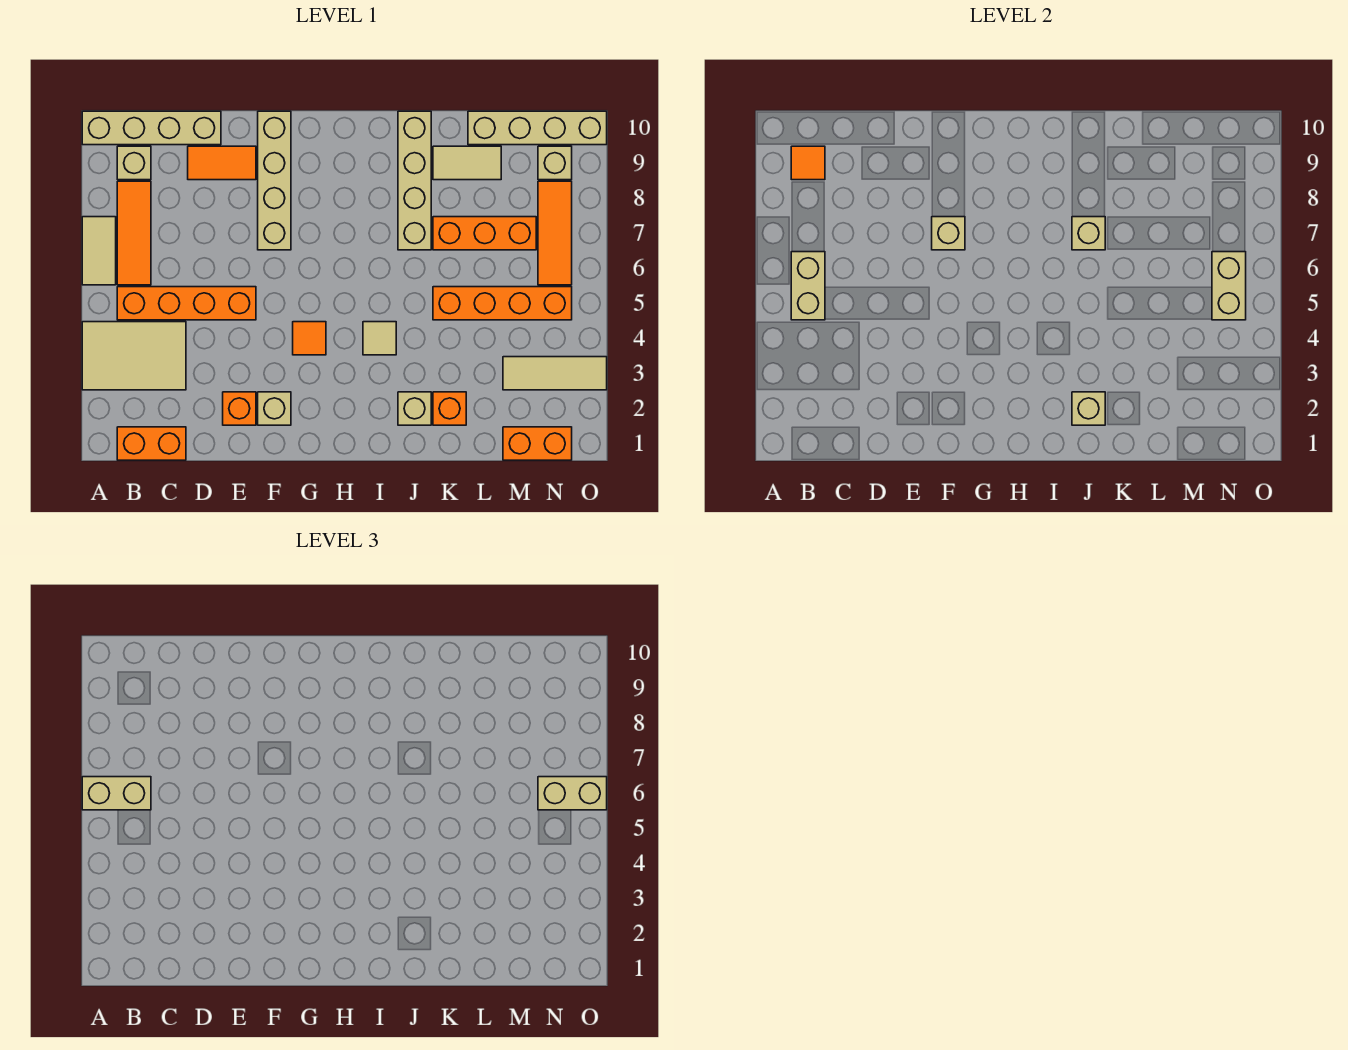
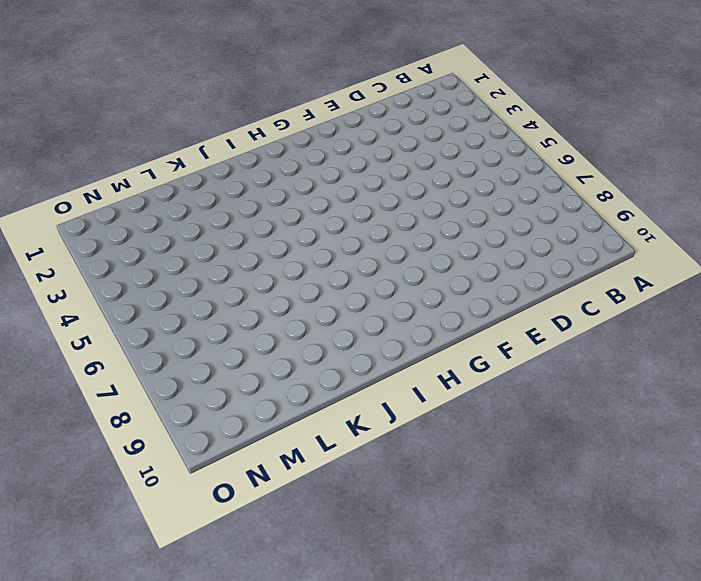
none -> tan 2x3 tile [82,322,186,390]
none -> tan 1x2 tile [82,217,116,285]
none -> tan 1x4 brick [82,111,221,145]
none -> orange 1x2 brick [117,427,186,460]

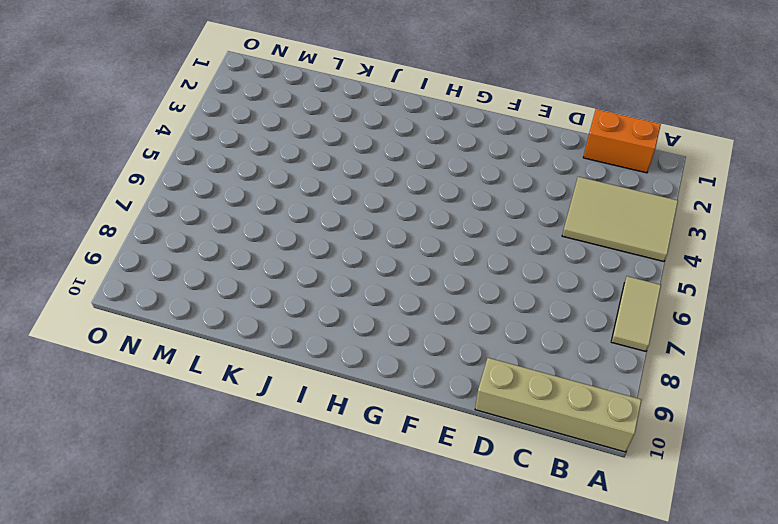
none -> orange 1x4 brick [117,287,256,320]
none -> orange 1x3 tile [117,181,151,285]
none -> tan 1x1 brick [117,146,151,180]
none -> orange 1x2 tile [188,146,256,180]

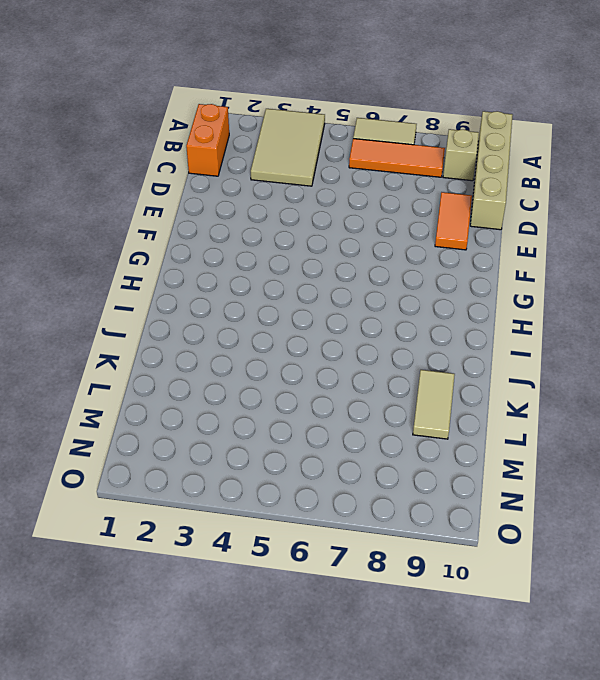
none -> orange 1x4 brick [117,287,256,320]
none -> orange 1x1 brick [223,392,256,425]
none -> tan 1x1 brick [258,392,291,425]
none -> tan 1x4 brick [258,111,291,250]

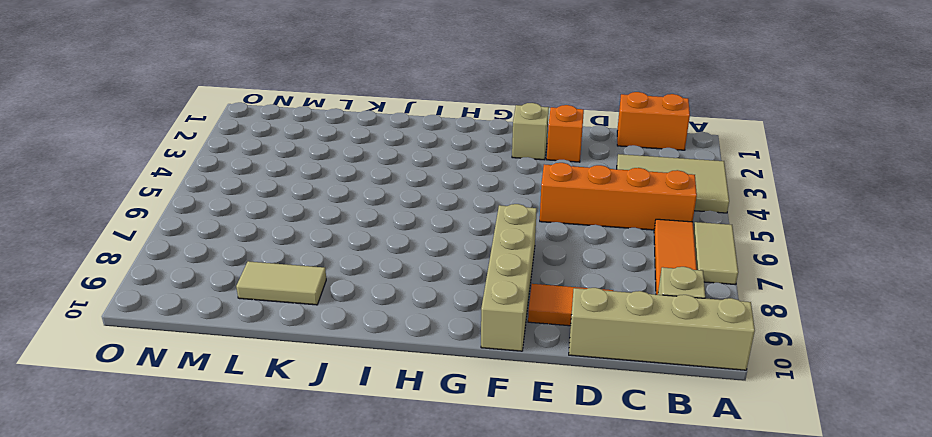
none -> orange 1x1 tile [293,322,326,355]
none -> tan 1x1 tile [363,322,396,355]
none -> tan 1x1 brick [398,392,431,425]
none -> tan 1x4 brick [398,111,431,250]

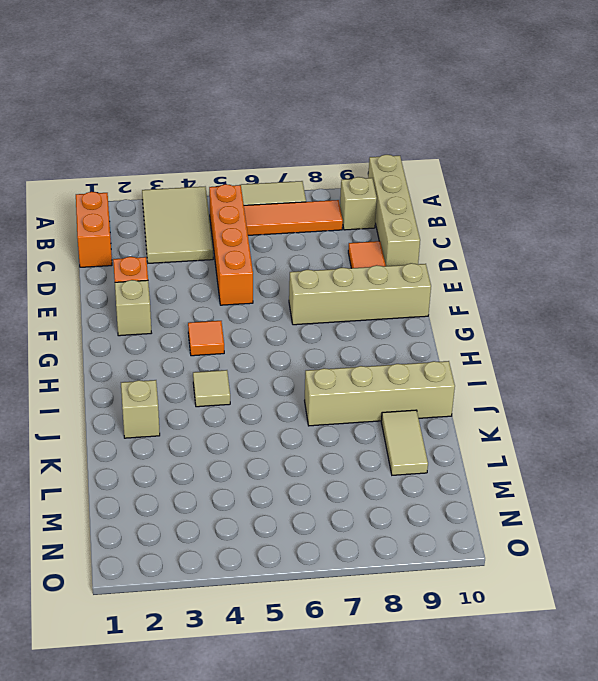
none -> orange 1x1 brick [433,392,466,425]
none -> orange 1x4 brick [433,287,572,320]
none -> orange 1x3 brick [433,217,536,250]
none -> tan 1x4 brick [468,111,607,145]

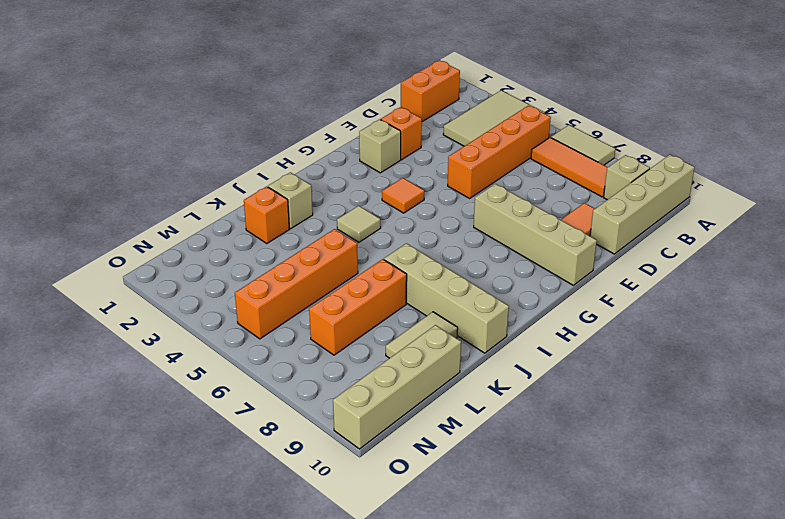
none -> orange 1x2 brick [503,427,572,460]
none -> tan 1x3 tile [503,357,607,390]
none -> orange 1x3 tile [538,181,572,285]
none -> tan 1x1 brick [538,146,572,180]

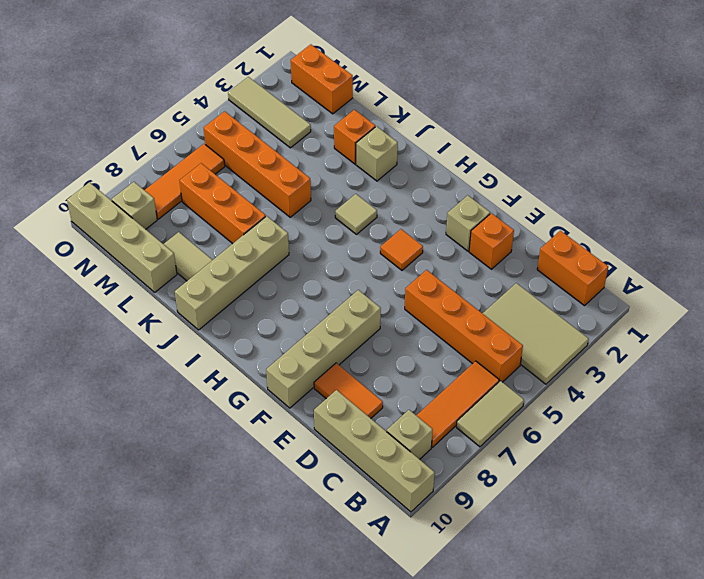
none -> tan 1x2 brick [791,252,825,320]
none -> orange 1x1 tile [791,146,825,180]
none -> tan 1x1 brick [932,217,965,250]
none -> tan 1x1 brick [1072,392,1105,425]

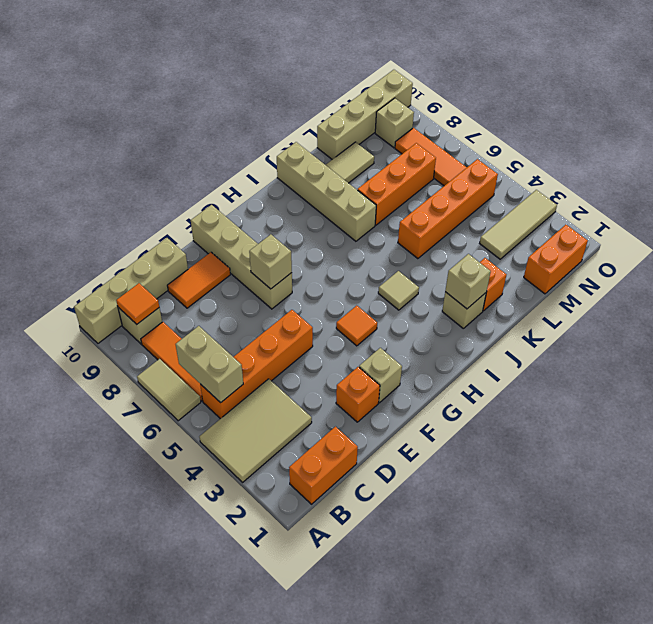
none -> tan 1x1 brick [1072,217,1105,250]
none -> tan 1x2 brick [1212,252,1246,320]
none -> tan 1x2 brick [82,777,151,810]
none -> tan 1x2 brick [538,777,607,810]

